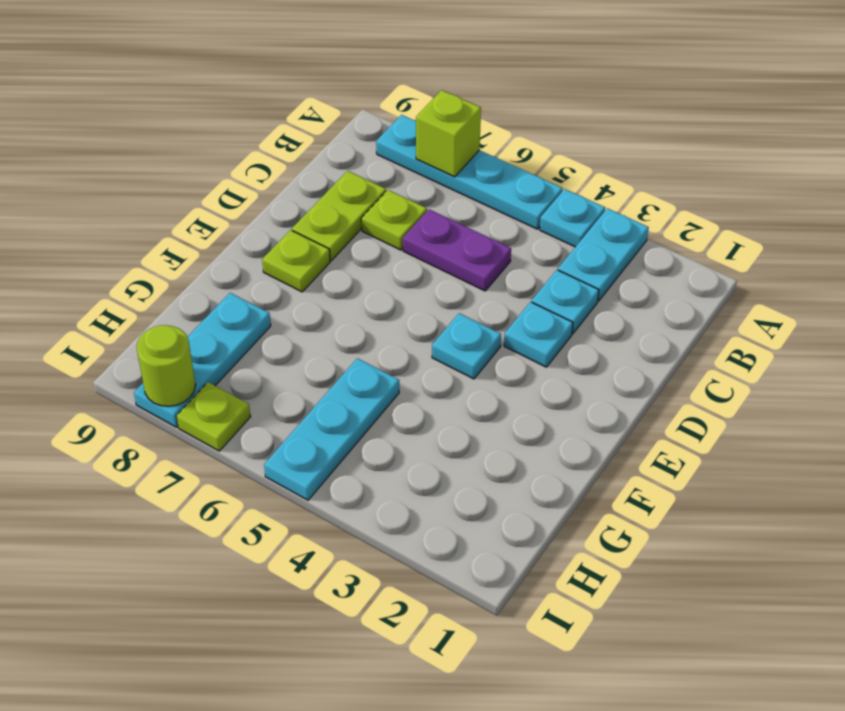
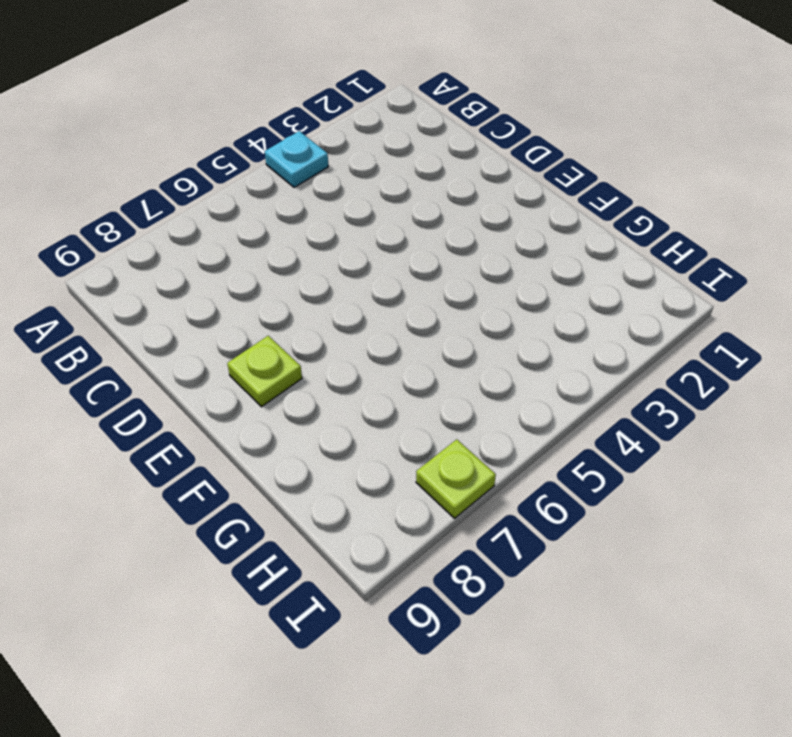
none -> cyan 1x2 plate [558,208,649,301]
none -> cyan 1x4 plate [376,115,563,229]
none -> cyan 1x1 plate [532,270,599,334]

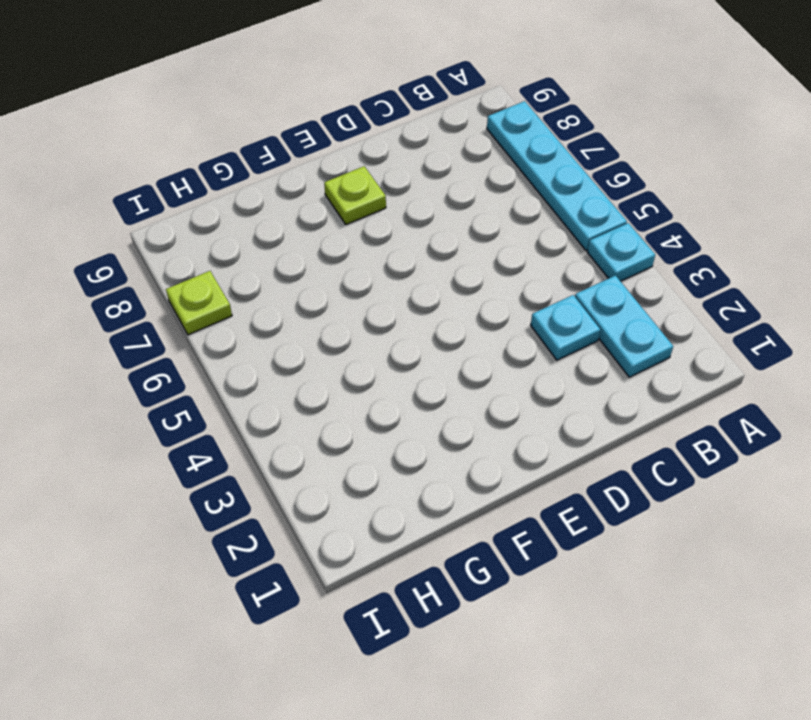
cyan 1x2 plate [575,275,673,377] -> cyan 1x2 plate turned to [558,208,649,301]
none -> purple 1x2 plate [403,209,511,291]
none -> lime 1x1 plate [361,190,427,250]
none -> lime 1x2 plate [292,171,386,261]

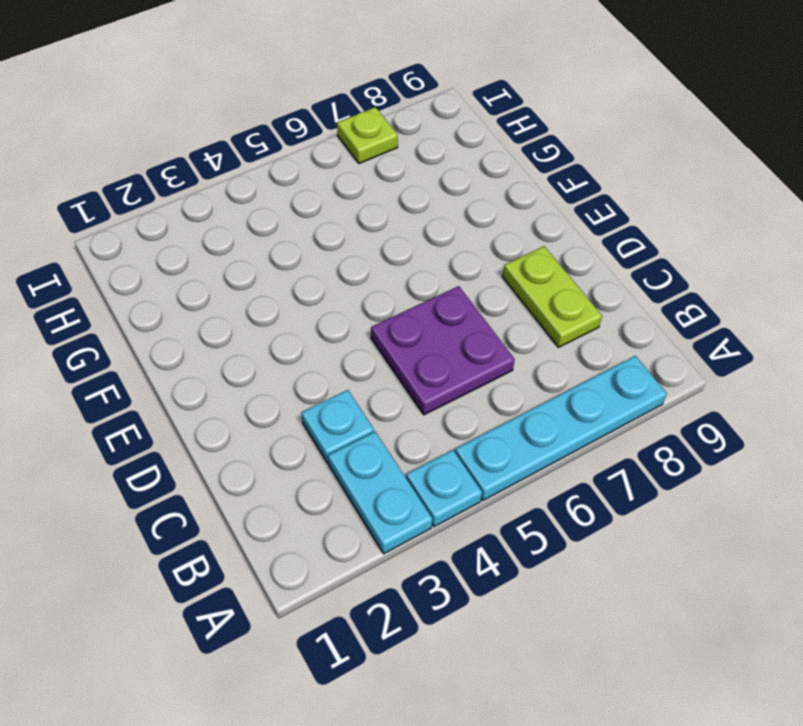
purple 2x2 plate [371,286,515,415] -> purple 1x2 plate [403,209,511,291]
none -> lime 1x1 plate [361,190,427,250]
none -> cyan 1x1 plate [504,302,573,367]
none -> cyan 1x1 plate [432,313,501,379]

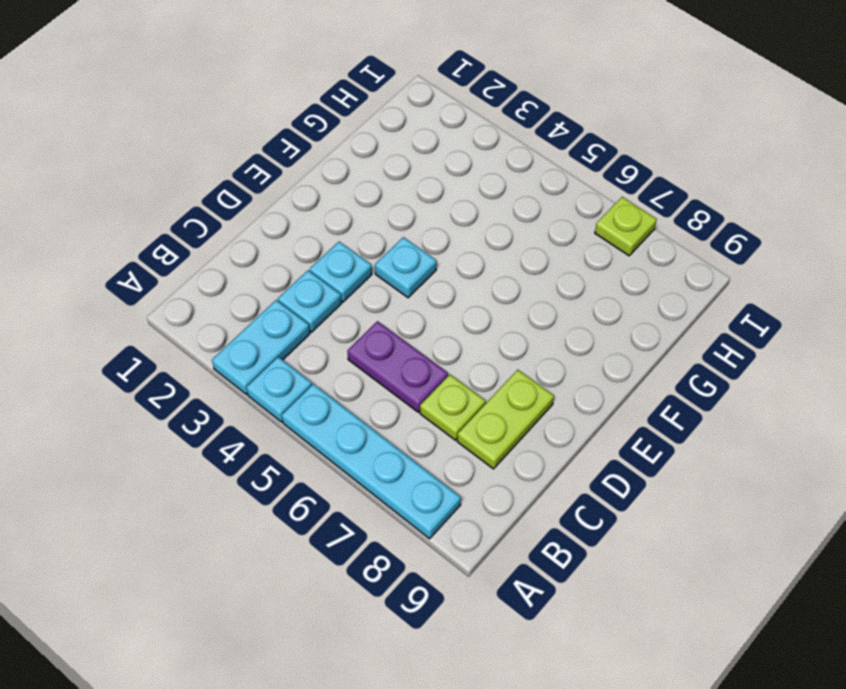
none -> lime 1x1 plate [262,230,330,292]
none -> cyan 1x3 plate [264,358,399,500]
none -> cyan 1x3 plate [134,293,271,427]

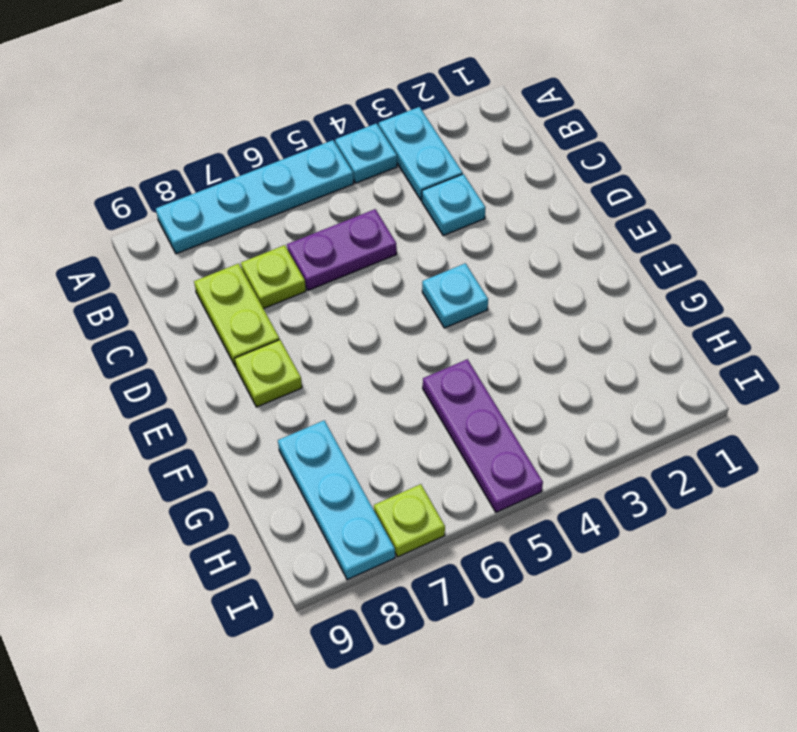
purple 1x3 plate [423,359,543,512] -> cyan 1x3 plate [264,358,399,500]
none -> cyan 1x1 plate [504,302,573,367]
none -> lime 1x1 brick [416,90,481,177]
none -> lime 1x1 round brick [137,325,196,406]

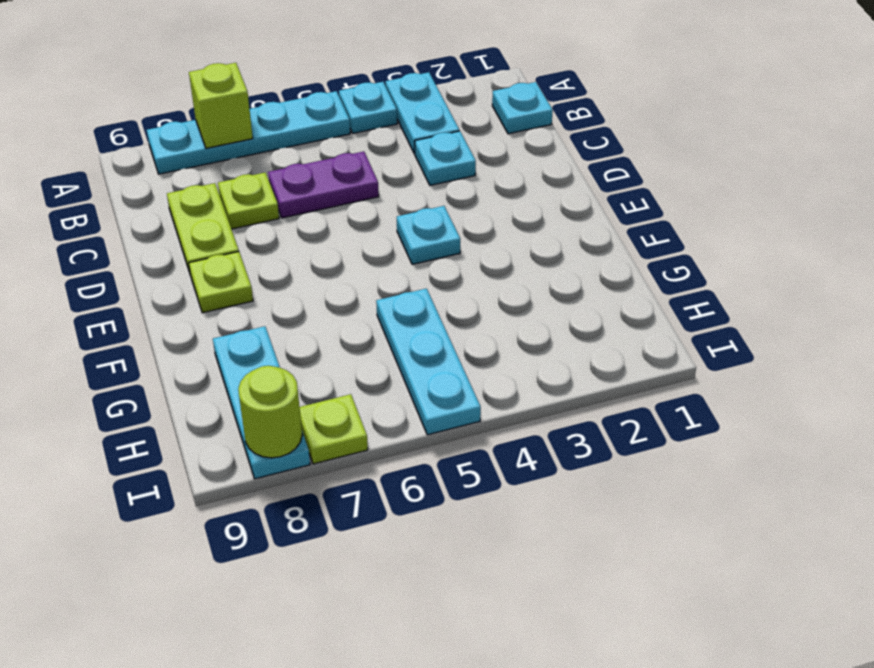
cyan 1x1 plate [492,82,553,134] -> cyan 1x1 plate moved to [504,302,573,367]

